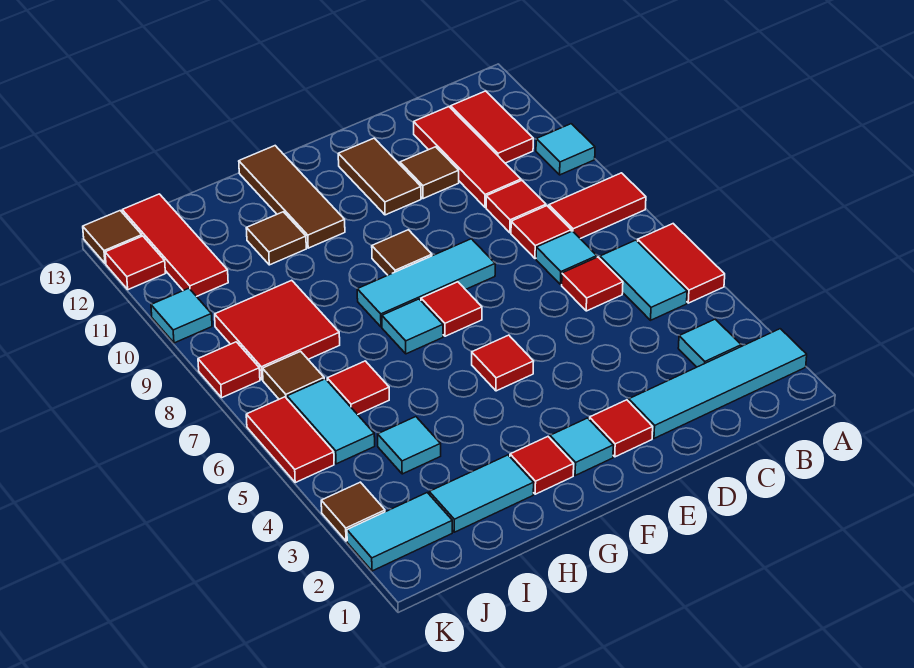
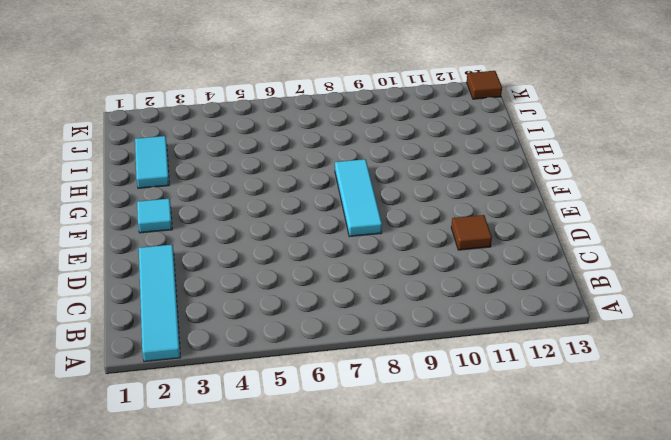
none -> red 1x2 tile [638,224,725,303]
none -> red 1x2 tile [549,173,646,239]
none -> cyan 1x1 tile [536,124,595,175]
none -> cyan 1x1 tile [678,319,741,367]

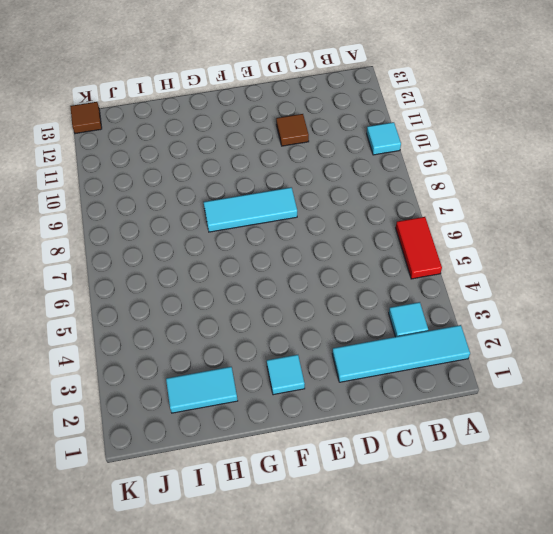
none -> red 1x2 tile [549,173,646,239]
none -> cyan 1x2 tile [600,240,687,320]
none -> red 1x2 tile [451,91,533,163]
none -> red 1x1 tile [562,257,623,311]

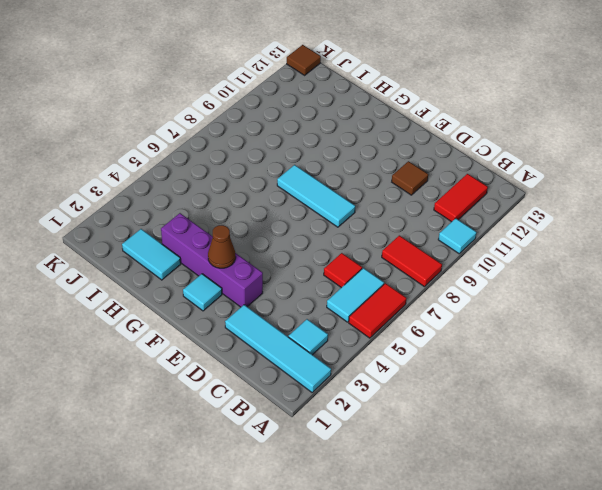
purple 1x4 brick [161,213,263,307] -> none
brown 1x1 cone [208,225,236,268] -> none
none -> cyan 1x1 tile [536,231,597,285]
none -> red 1x1 tile [511,206,571,259]
none -> red 1x1 tile [486,181,546,233]
none -> red 1x3 tile [414,107,521,207]

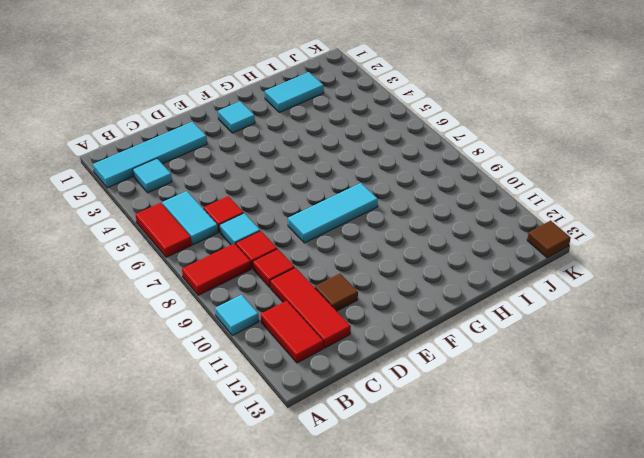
none -> red 1x1 tile [589,400,653,457]
none -> brown 1x2 tile [338,138,421,215]
none -> red 1x1 tile [472,335,534,391]
none -> red 1x1 tile [421,282,482,336]

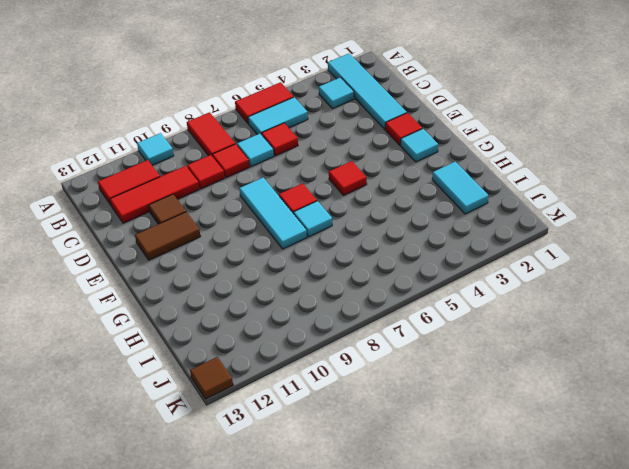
none -> brown 1x1 tile [372,230,432,275]
none -> red 1x1 tile [510,437,574,494]
none -> brown 1x3 tile [239,146,345,248]
none -> brown 1x1 tile [246,212,306,265]

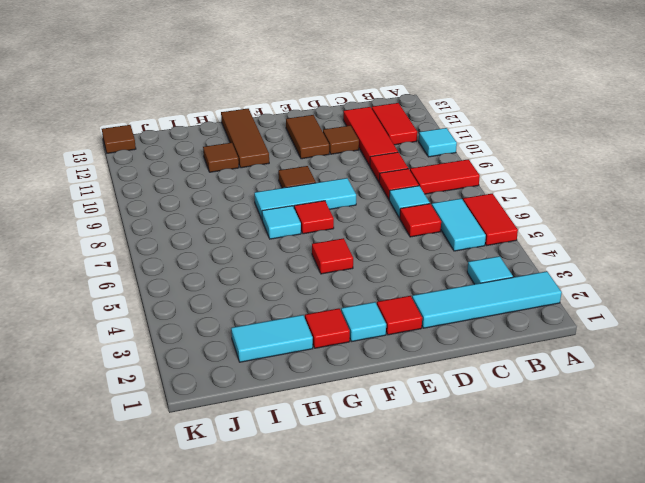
none -> cyan 1x1 tile [378,417,441,474]
none -> red 1x1 tile [327,361,389,415]
none -> red 2x2 tile [215,280,340,380]
none -> cyan 1x2 tile [347,493,452,571]

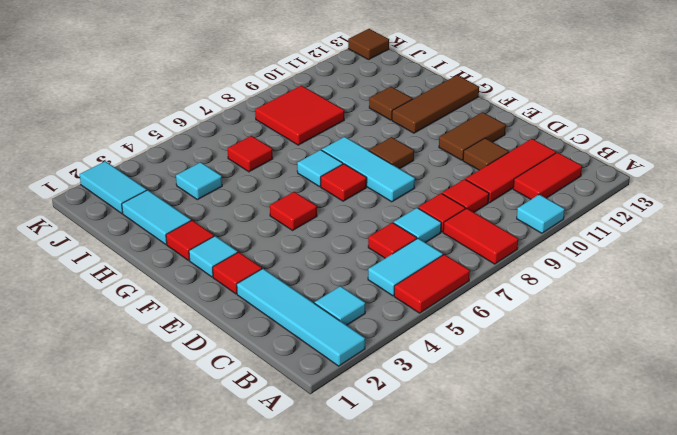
none -> cyan 1x2 tile [287,379,375,464]
none -> brown 1x1 tile [263,351,324,399]
none -> red 1x3 tile [122,194,228,297]
none -> brown 1x1 tile [321,482,385,541]

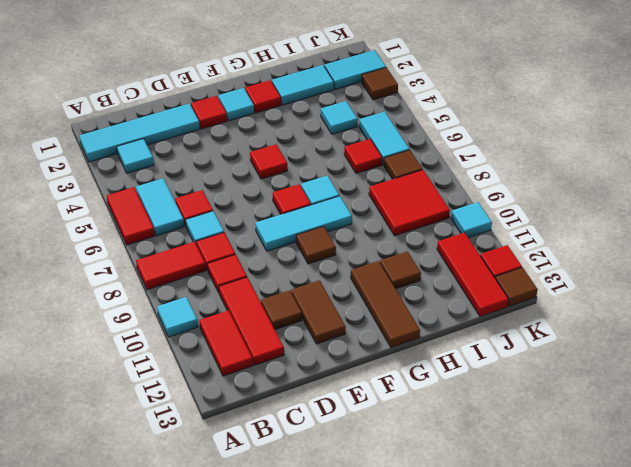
none -> red 1x2 tile [246,397,334,482]
none -> red 1x1 tile [198,342,260,397]

